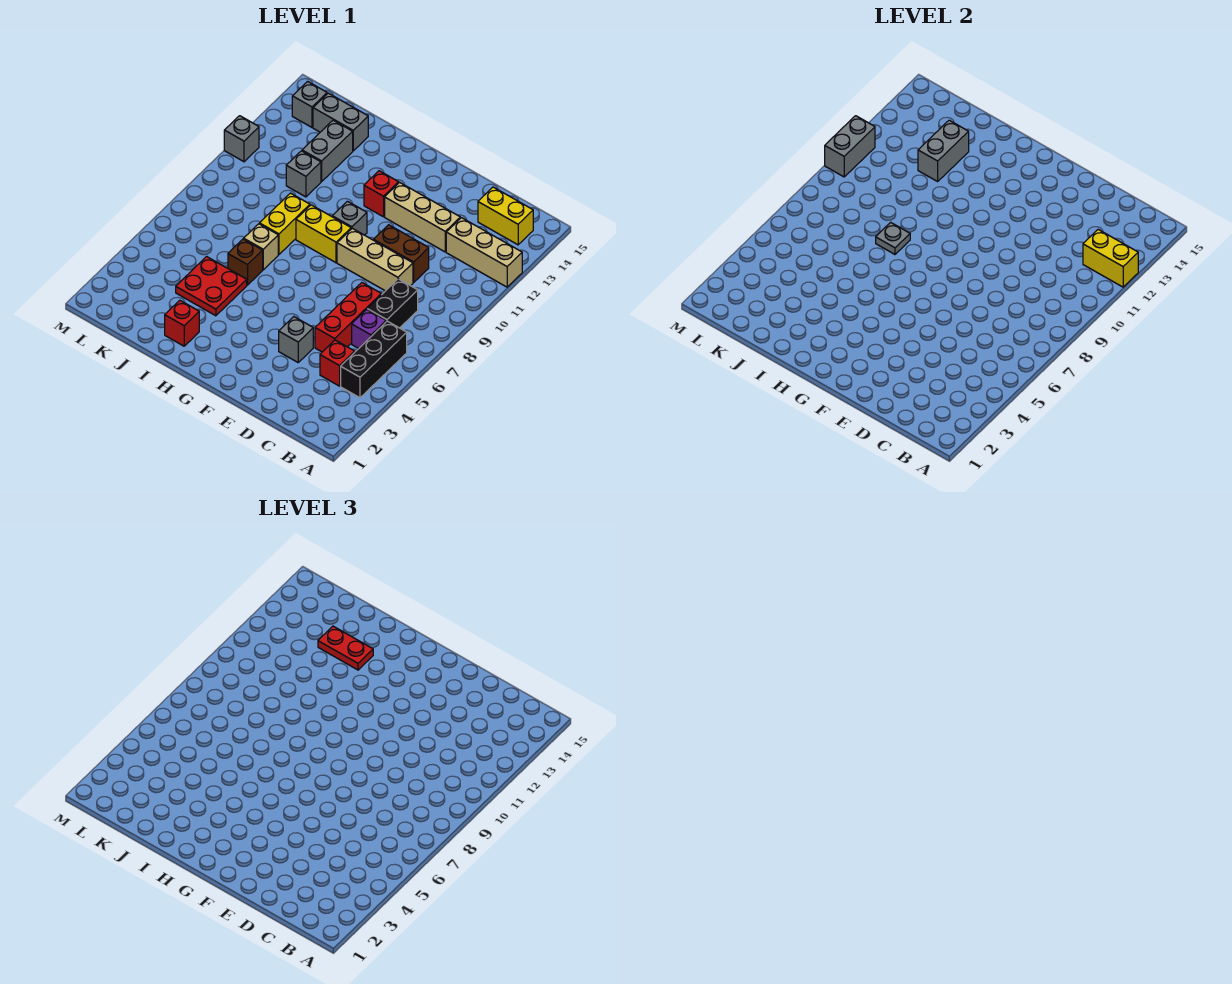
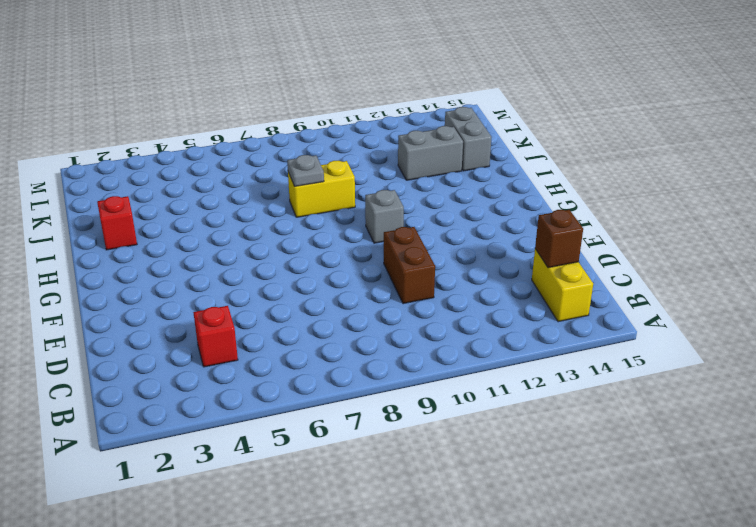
brown 1x1 brick [535,210,583,268] -> brown 1x1 brick moved to [228,239,263,285]
none -> tan 1x3 brick [446,218,522,287]
none -> black 1x3 brick [341,321,407,398]
none -> purple 1x1 brick [352,309,386,349]

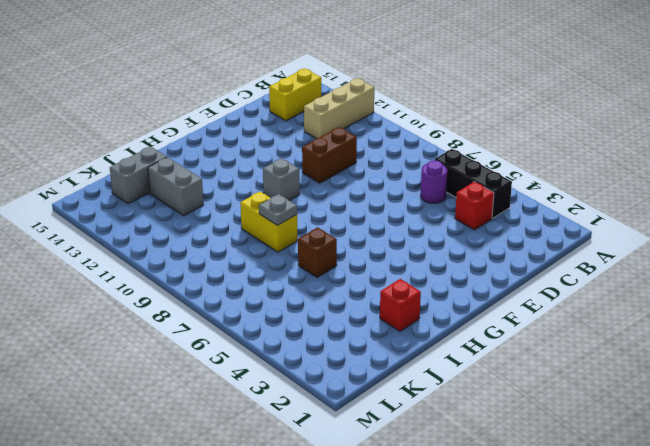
purple 1x1 round brick [421,160,447,203] -> purple 1x1 brick [352,309,386,349]
none -> black 1x2 brick [367,279,418,328]
none -> red 1x3 brick [315,283,381,352]
none -> tan 1x3 brick [337,228,413,291]

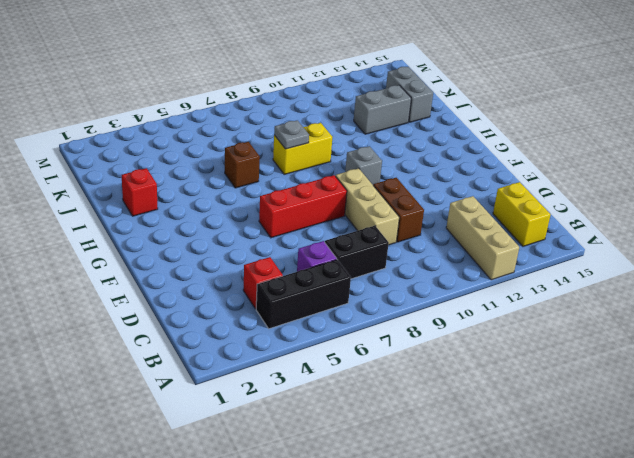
red 1x3 brick [259,175,347,238] -> red 1x3 brick moved to [315,283,381,352]
none -> tan 1x3 brick [385,182,460,252]
none -> grey 1x1 brick [279,317,313,362]
none -> yellow 1x2 brick [296,205,351,263]

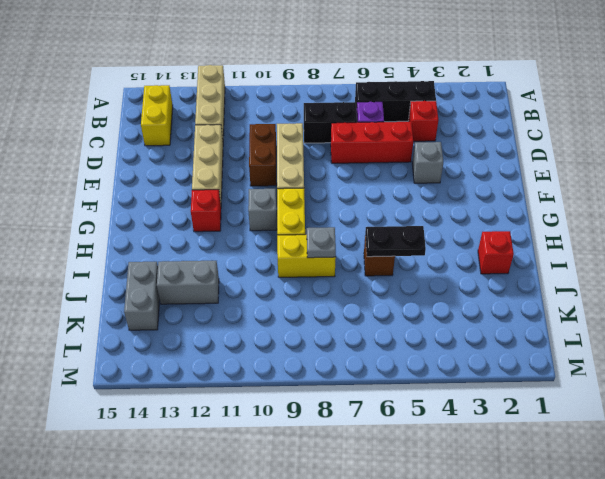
black 1x2 plate [365,226,426,257] -> none
none -> red 2x2 plate [176,257,247,316]
none -> tan 1x1 brick [244,224,278,270]
none -> grey 1x1 brick [286,151,321,197]

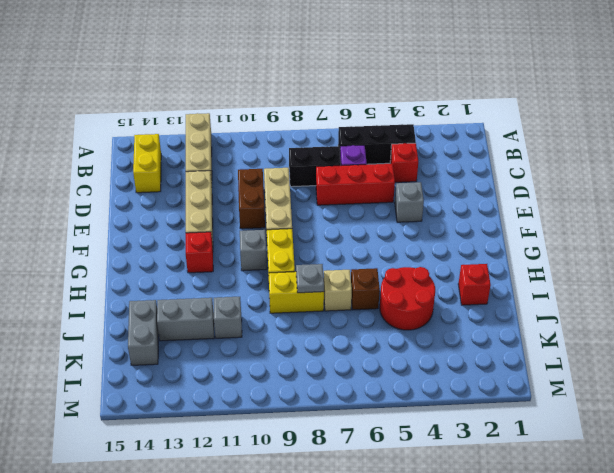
red 2x2 round brick [380,267,435,330] -> red 2x2 plate [176,257,247,316]
none -> grey 1x1 brick [292,81,327,127]
none -> grey 1x1 brick [224,116,259,162]
none -> yellow 1x2 brick [1083,230,1138,287]

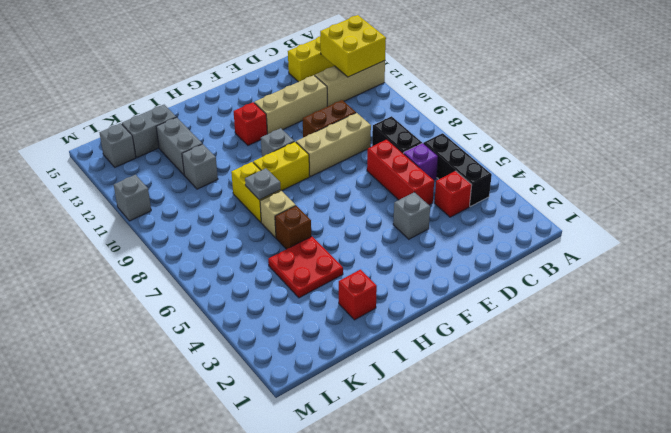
yellow 2x2 brick [320,15,386,77] -> yellow 1x2 brick [1083,230,1138,287]
none -> grey 1x2 brick [918,120,969,181]
none -> grey 1x2 brick [825,116,875,177]
none -> red 1x2 plate [318,626,373,670]

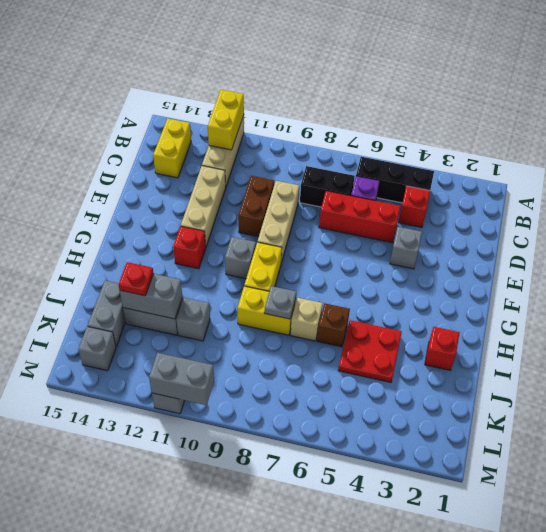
red 1x1 plate [118,262,154,296] -> red 1x2 plate [318,626,373,670]

